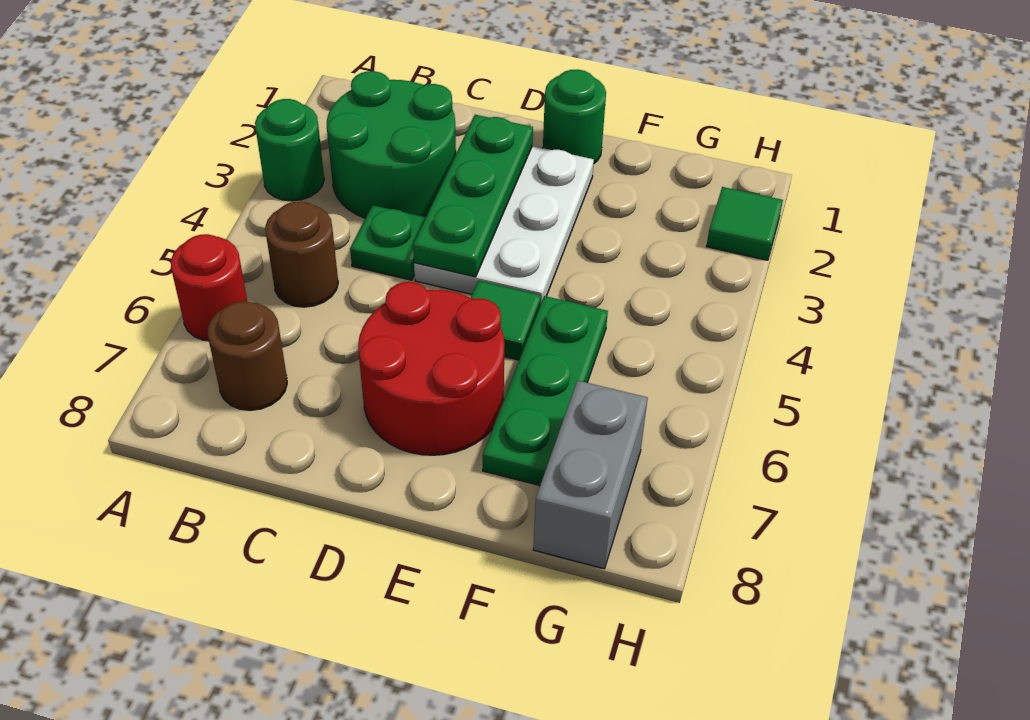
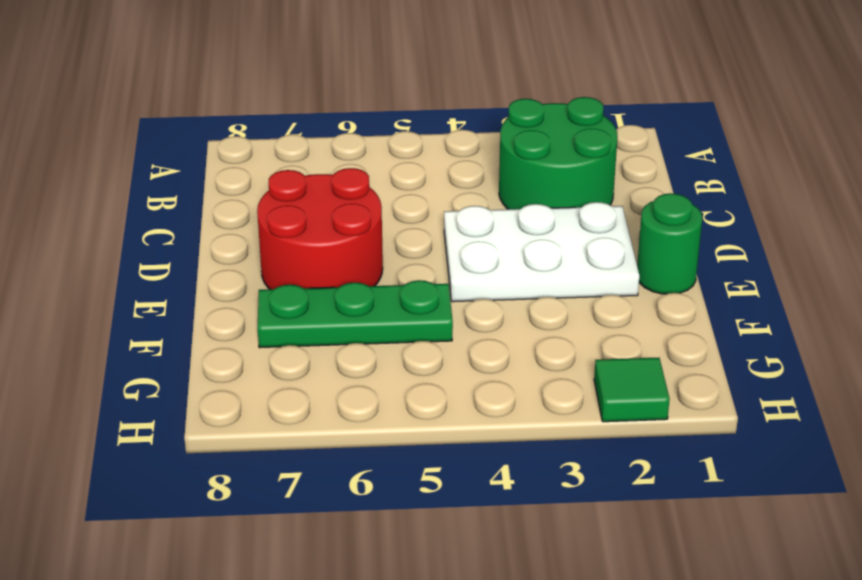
none -> green 1x1 round brick [255,99,324,201]
none -> red 1x1 round brick [171,234,247,341]
none -> brown 1x1 round brick [265,201,338,307]

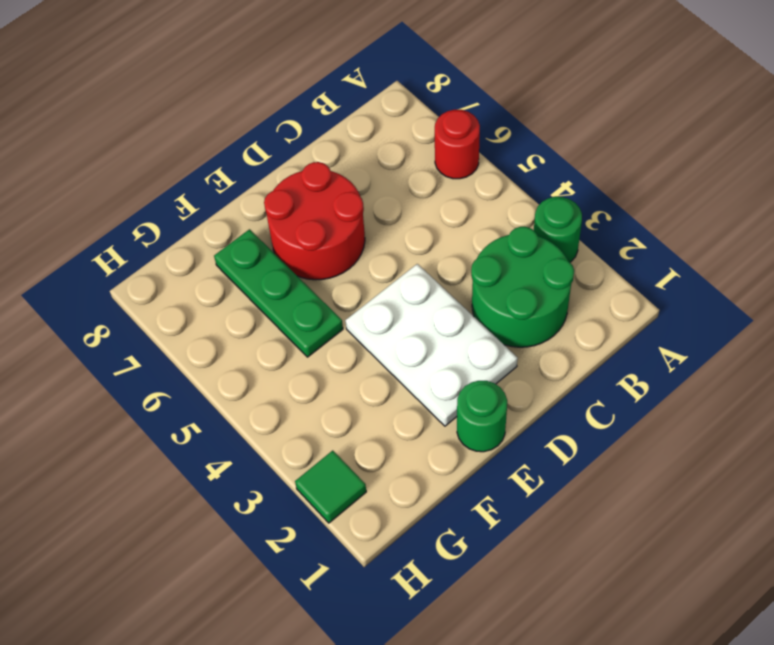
none -> brown 1x1 round brick [265,201,338,307]
none -> brown 1x1 round brick [207,301,287,410]
none -> green 1x1 plate [350,205,426,280]

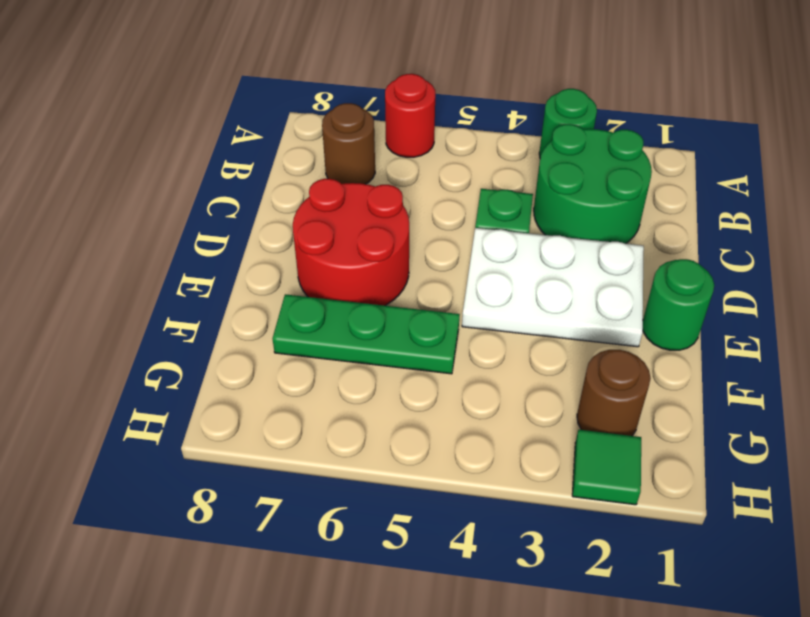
brown 1x1 round brick [577,350,651,436] -> brown 1x1 round brick moved to [265,201,338,307]
none -> green 1x1 tile [471,281,541,360]
none -> grey 1x2 brick [533,380,648,569]
none -> green 1x3 plate [413,115,533,277]

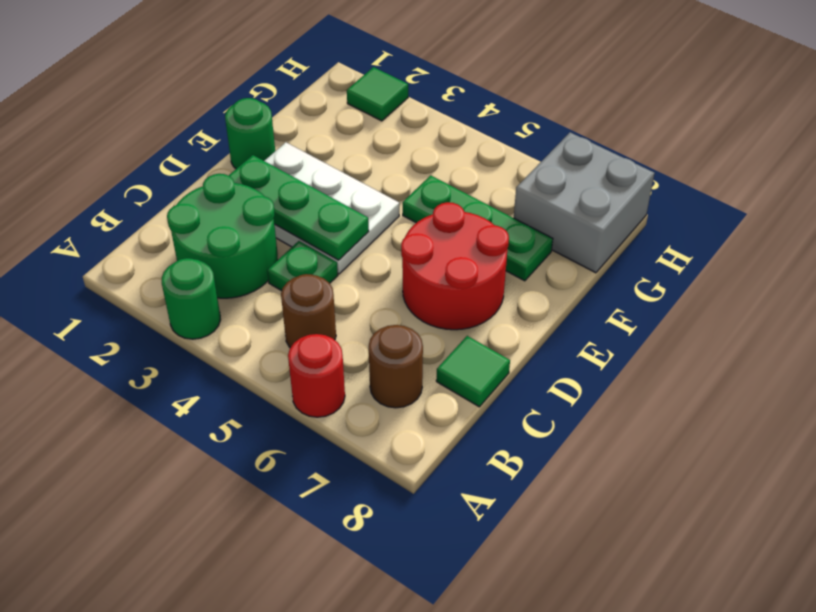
green 1x1 tile [436,336,510,407] -> green 1x1 tile moved to [471,281,541,360]
grey 2x2 brick [514,132,655,273] -> grey 1x2 brick [533,380,648,569]

